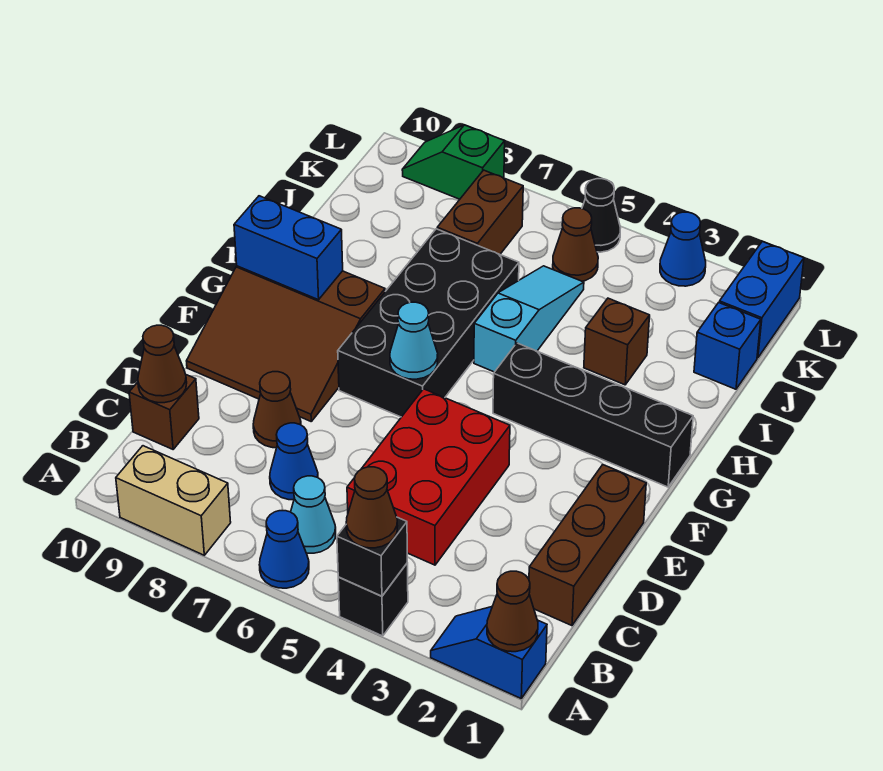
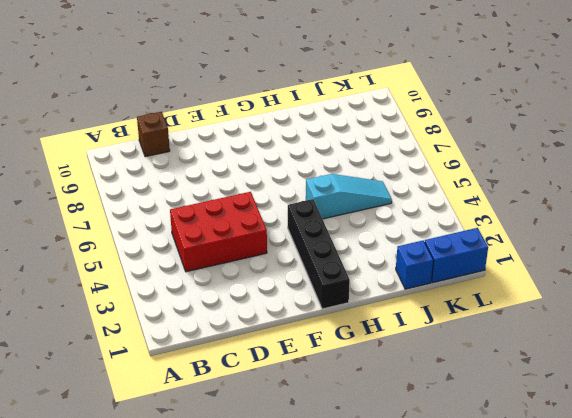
none -> blue 1x2 slope [431,607,547,698]
none -> black 1x1 brick [338,563,408,636]
none -> blue 1x1 cone [259,511,309,588]

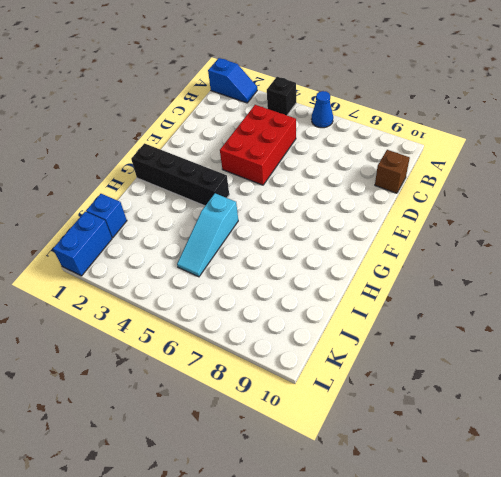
none -> tan 1x2 brick [116,446,231,555]
none -> cyan 1x1 cone [291,476,336,553]
none -> brown 1x3 brick [529,465,646,626]

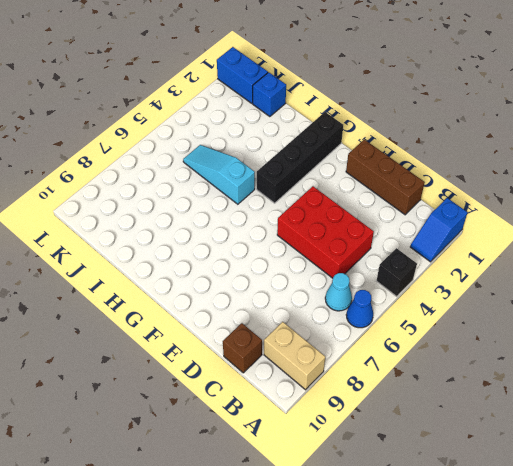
tan 1x2 brick [264,322,325,390] -> tan 1x2 brick turned to [116,446,231,555]
none -> blue 1x1 cone [270,423,318,500]
none -> brown 1x1 cone [253,372,301,448]
none -> brown 3x3 slope [187,266,385,421]

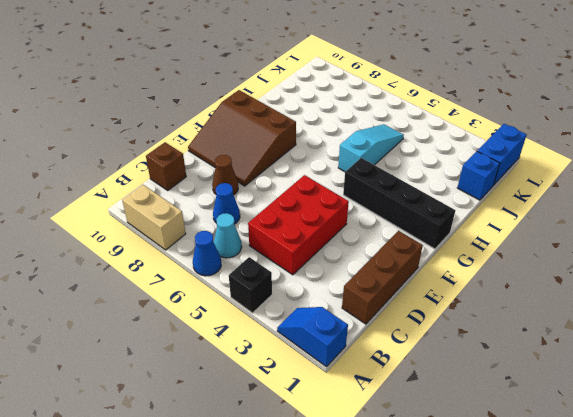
none -> black 2x4 brick [338,229,519,417]
none -> brown 1x1 brick [584,298,650,385]
none -> brown 1x2 brick [437,170,523,254]

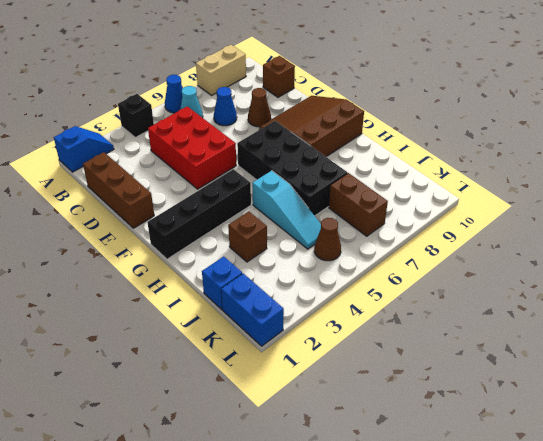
none -> blue 1x1 cone [660,212,706,286]
none -> black 1x1 cone [582,179,620,252]
none -> green 1x2 slope [402,125,505,199]

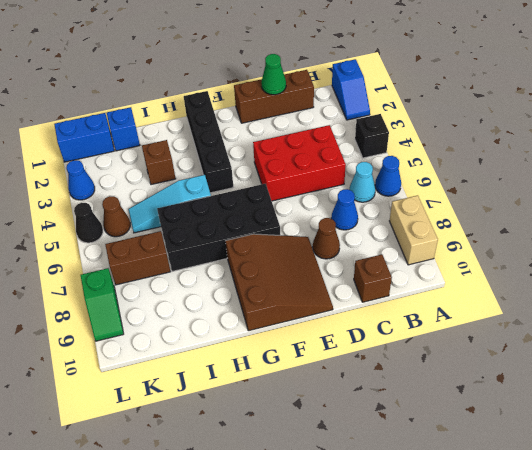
green 1x1 cone [261,54,286,95] -> none
none -> brown 1x1 cone [487,571,538,652]
none -> black 1x1 brick [337,517,407,596]
none -> brown 1x1 cone [138,325,187,403]

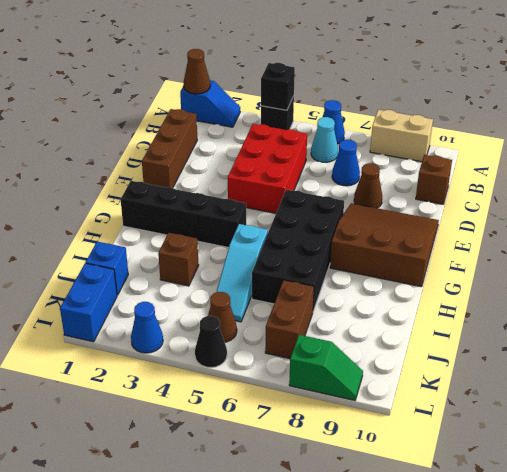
none -> brown 1x1 cone [138,325,187,403]
none -> cyan 1x1 cone [390,302,438,379]
none -> blue 1x2 brick [234,196,343,300]

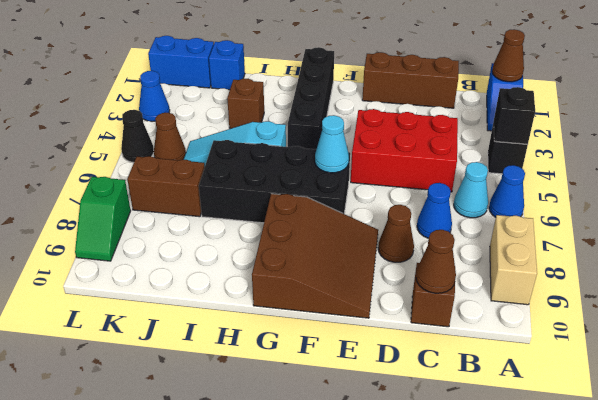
none -> blue 1x2 brick [234,196,343,300]
none -> brown 1x1 cone [346,467,397,548]

